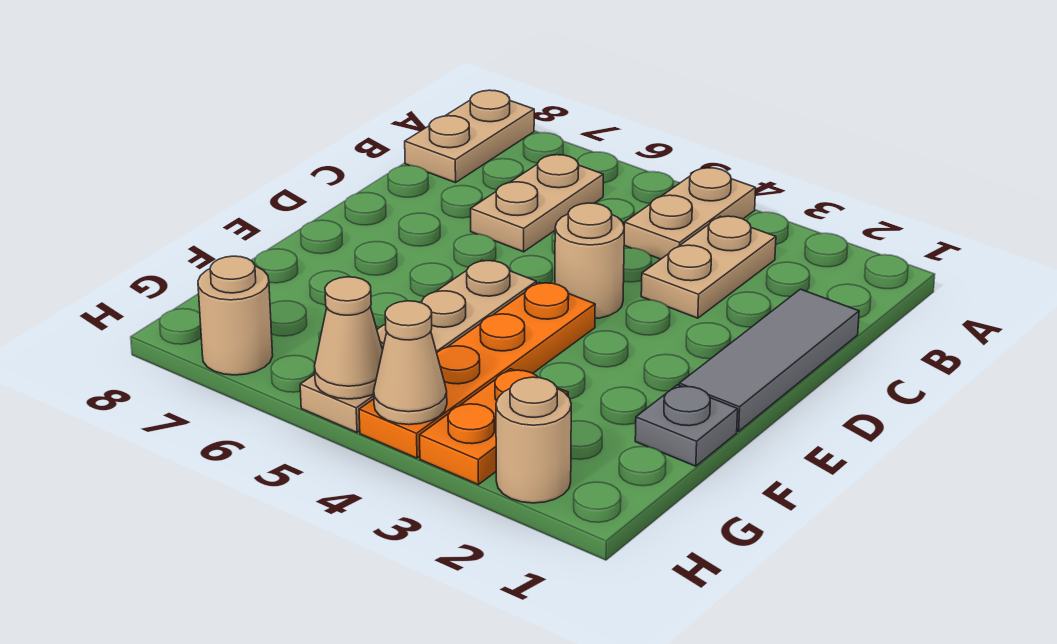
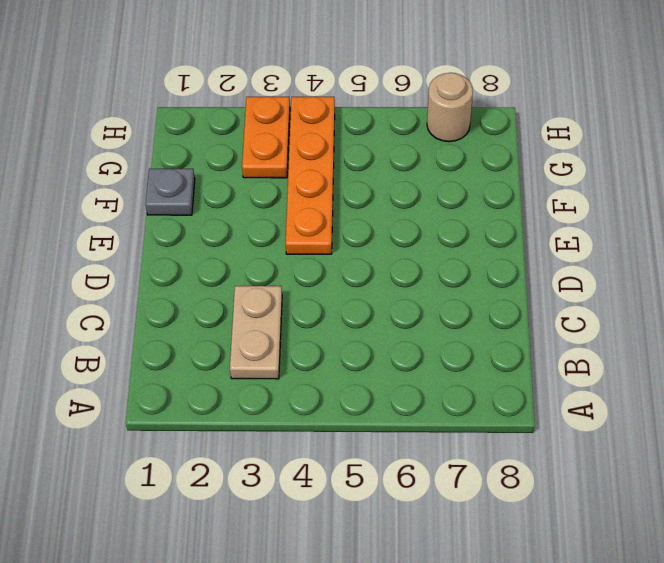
none -> tan 1x2 plate [624,168,756,259]
none -> tan 1x2 plate [405,90,534,183]
none -> tan 1x2 plate [471,155,603,252]

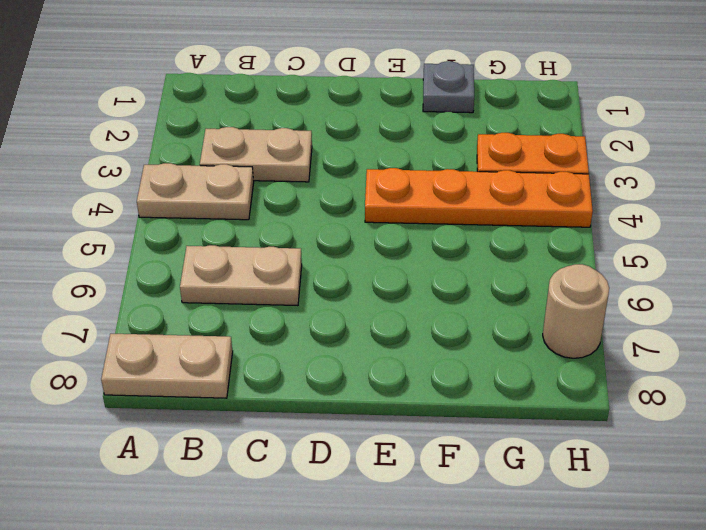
none -> grey 1x3 tile [679,289,859,431]
none -> tan 1x1 round brick [555,203,624,319]
none -> tan 1x4 plate [300,260,536,432]

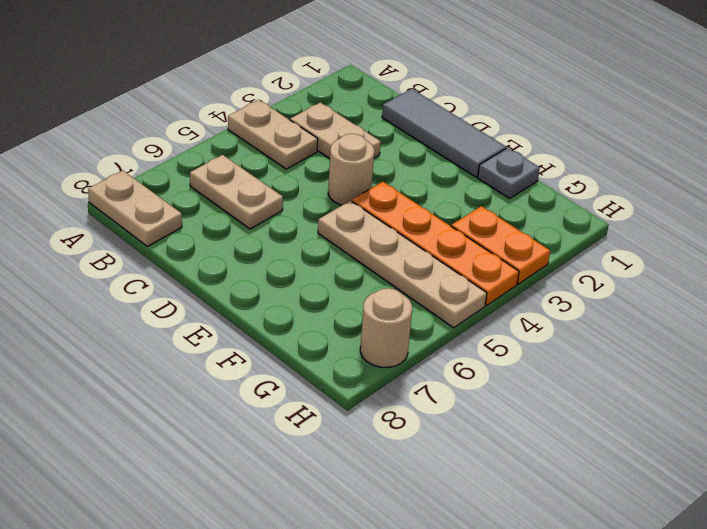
none -> tan 1x1 round brick [496,377,571,503]
none -> tan 1x1 cone [374,301,447,425]
none -> tan 1x1 cone [315,277,383,399]

